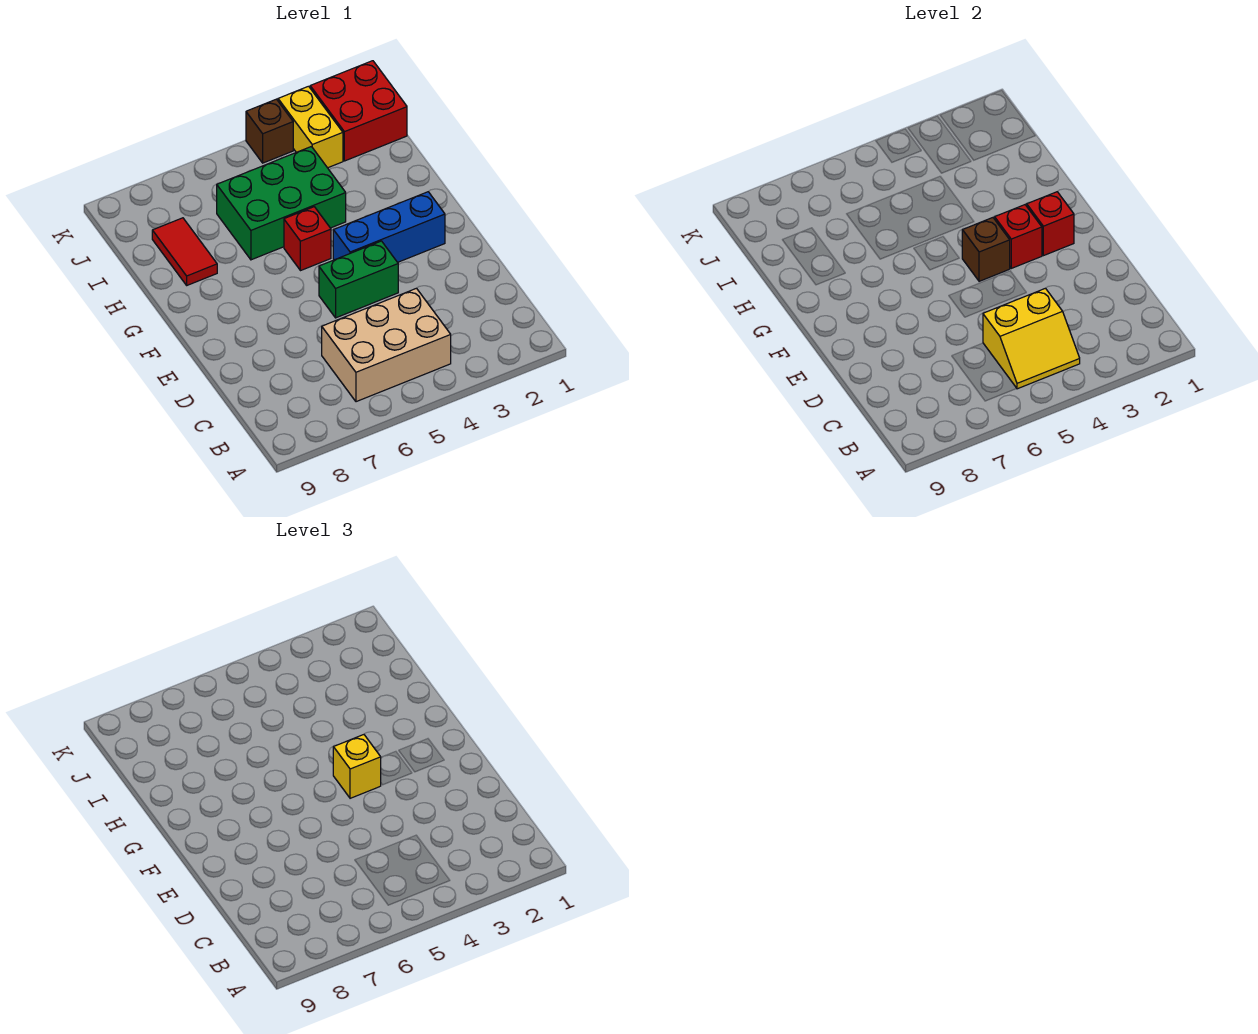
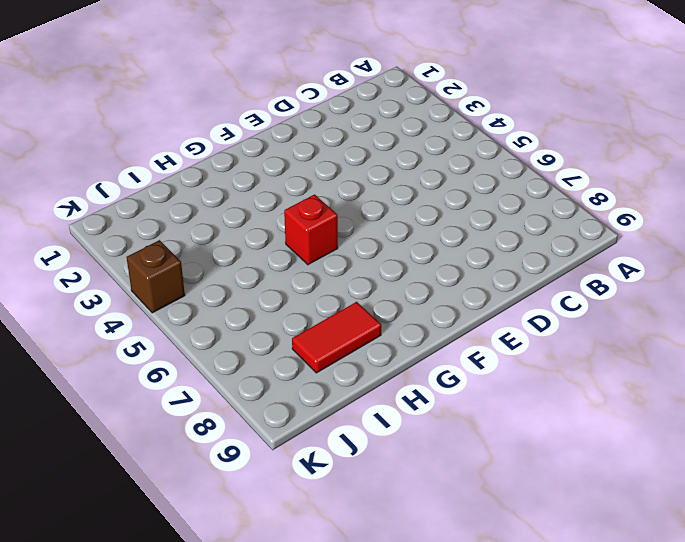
none -> tan 2x3 brick [322,288,451,402]
none -> green 1x2 brick [319,241,398,318]
none -> blue 1x3 brick [333,192,445,262]

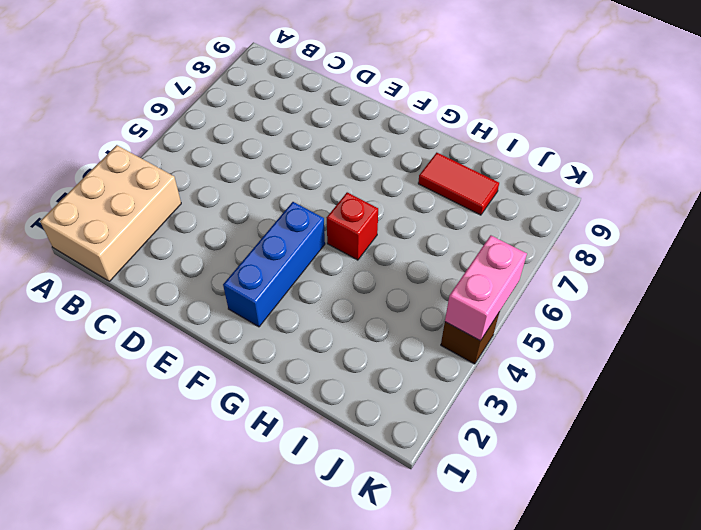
tan 2x3 brick [40,145,181,281] -> tan 2x3 brick moved to [322,288,451,402]
pink 1x2 brick [445,235,527,341] -> none
none -> green 1x2 brick [319,241,398,318]
none -> green 2x3 brick [217,147,346,260]
none -> red 2x2 brick [310,61,407,161]

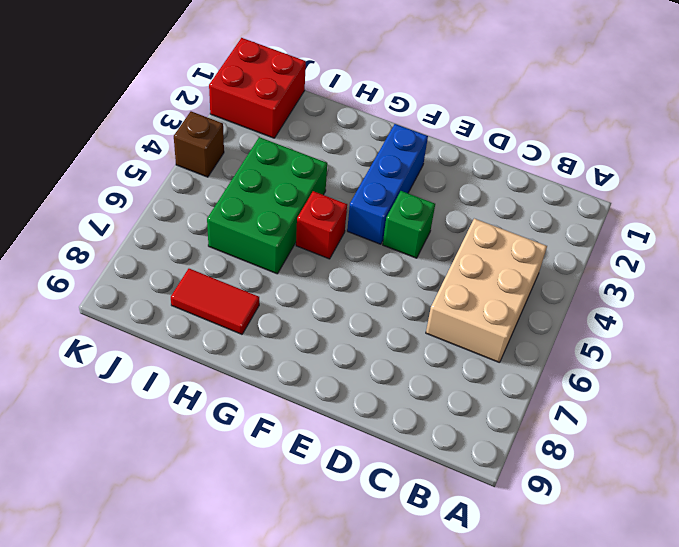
green 1x1 brick [383,191,435,258] -> green 1x2 brick [319,241,398,318]
none -> yellow 1x2 brick [278,86,343,168]
none -> yellow 2x2 slope [983,288,1080,389]
none -> red 1x1 brick [1027,192,1074,256]

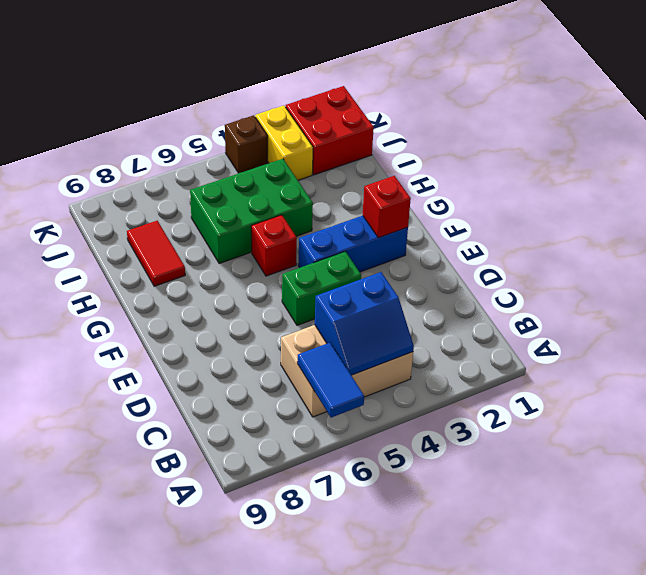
blue 1x2 tile [297,343,364,418] -> none
blue 2x2 slope [315,272,414,375] -> yellow 2x2 slope [983,288,1080,389]
none -> red 1x1 brick [995,205,1042,268]
none -> brown 1x1 brick [962,218,1010,281]
none -> yellow 1x1 brick [333,735,381,798]

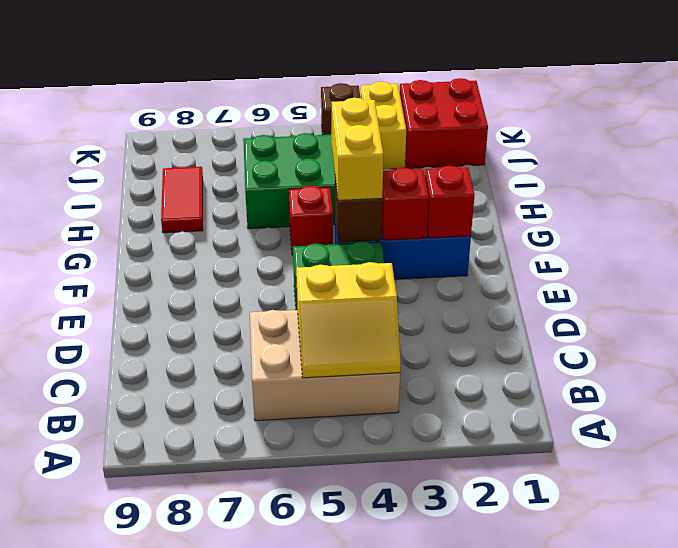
yellow 1x2 brick [332,98,383,200] -> yellow 1x1 brick [333,735,381,798]

